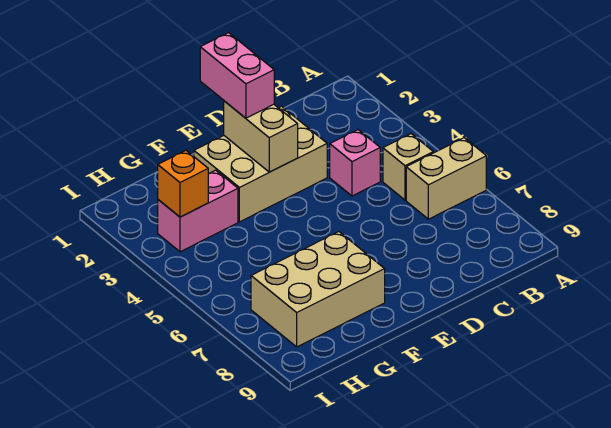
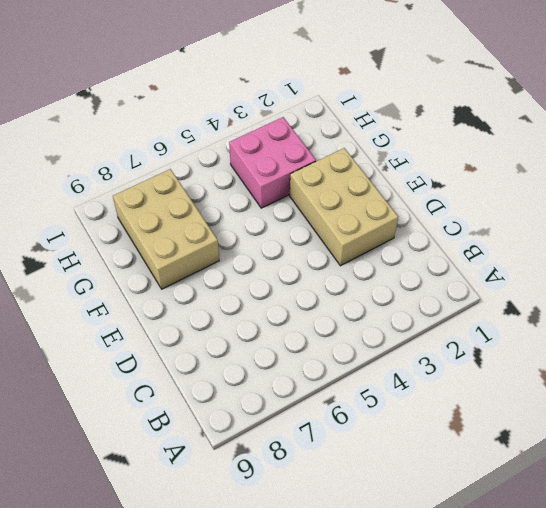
pink 2x2 brick [229,117,316,208] -> pink 1x2 brick [158,170,238,252]
none -> tan 1x2 brick [406,138,486,219]
none -> tan 1x1 brick [383,134,433,200]

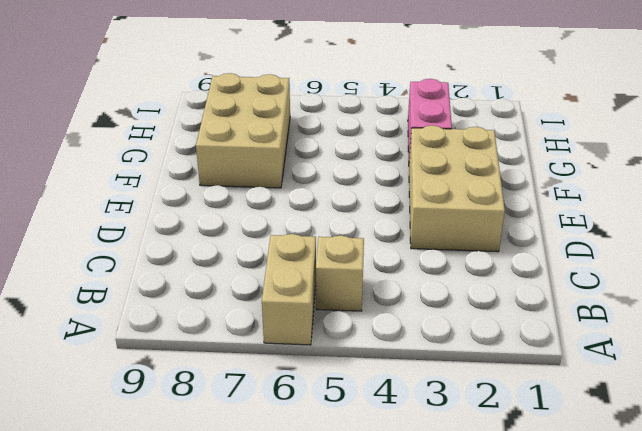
none -> pink 1x1 brick [330,130,380,196]
none -> tan 1x2 brick [224,101,298,172]

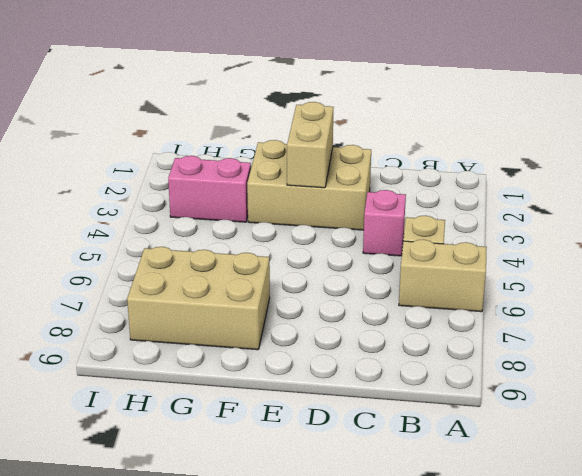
none -> orange 1x1 brick [158,151,208,217]
none -> pink 1x2 brick [200,33,274,118]

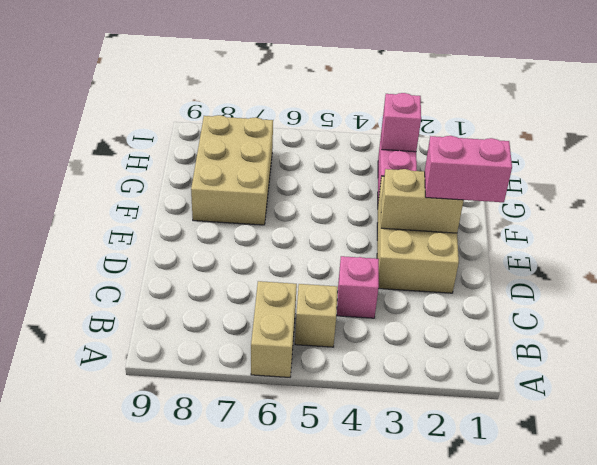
pink 1x1 brick [382,93,421,152] -> orange 1x1 brick [158,151,208,217]

